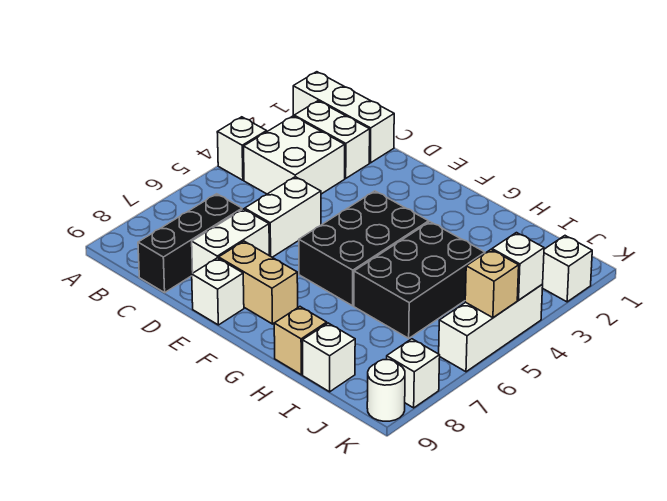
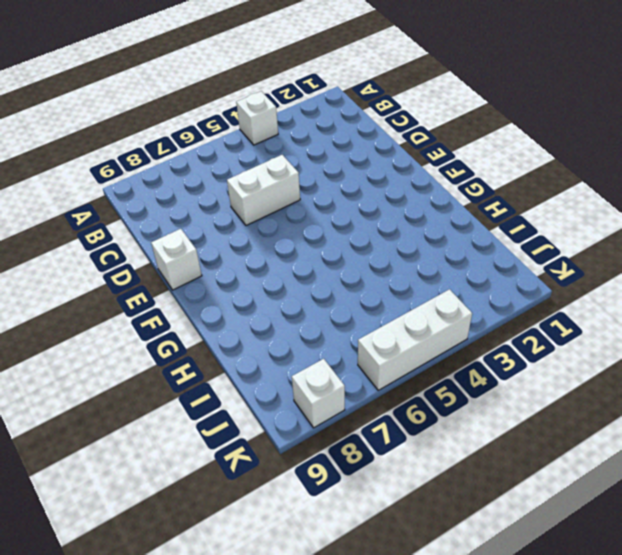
none -> white 1x3 brick [293,72,394,163]
none -> white 1x2 brick [294,101,370,178]
none -> white 2x2 brick [244,116,345,194]

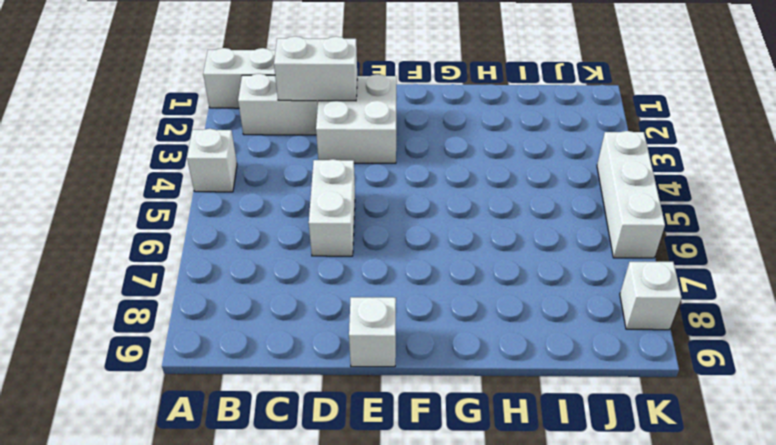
white 1x2 brick [274,36,357,101] -> white 1x2 brick turned to [192,209,269,273]
white 2x2 brick [316,74,397,163] -> white 2x2 brick moved to [244,116,345,194]
none -> black 1x3 brick [138,194,242,293]
none -> tan 1x2 brick [219,241,298,324]
none -> black 2x3 brick [299,191,429,306]

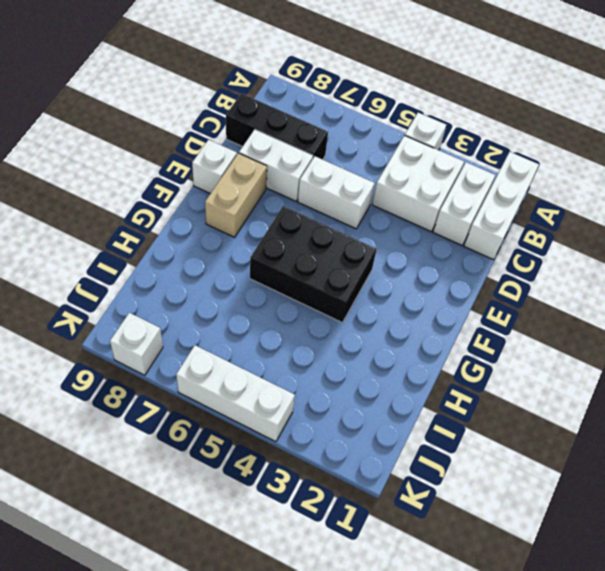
none -> black 2x3 brick [354,222,485,338]
none -> tan 1x1 brick [274,307,327,375]
none -> white 1x1 brick [303,323,355,392]

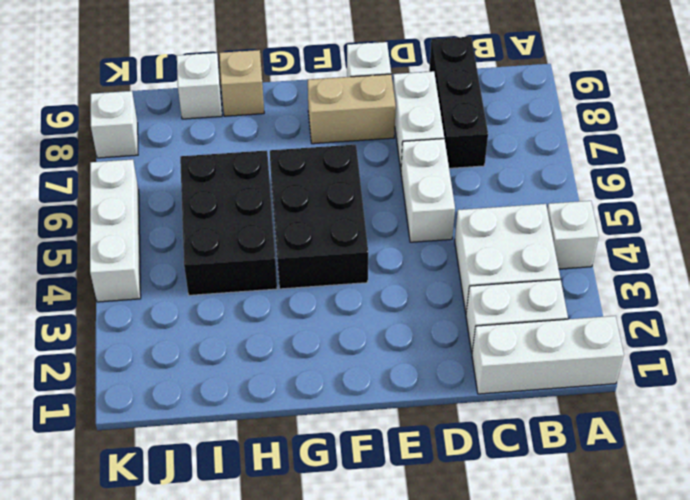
none -> white 1x1 brick [542,236,592,302]
none -> white 1x1 round brick [367,360,405,421]
none -> white 1x1 brick [492,233,544,300]

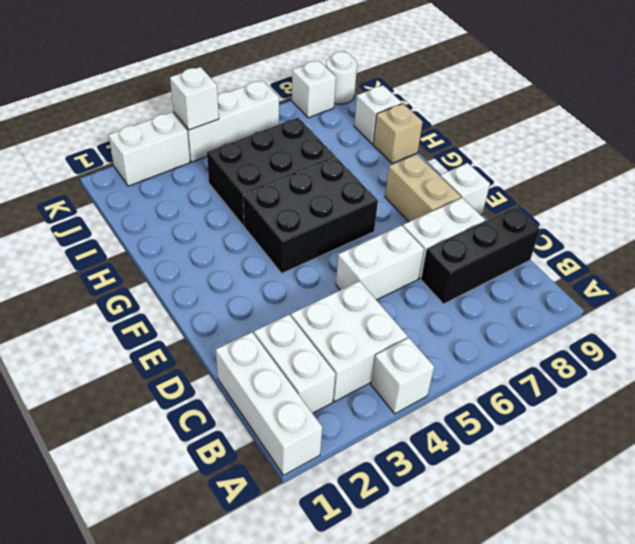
white 1x2 brick [109,112,190,186] -> white 1x1 brick [542,236,592,302]
none -> tan 1x1 brick [465,250,519,318]

